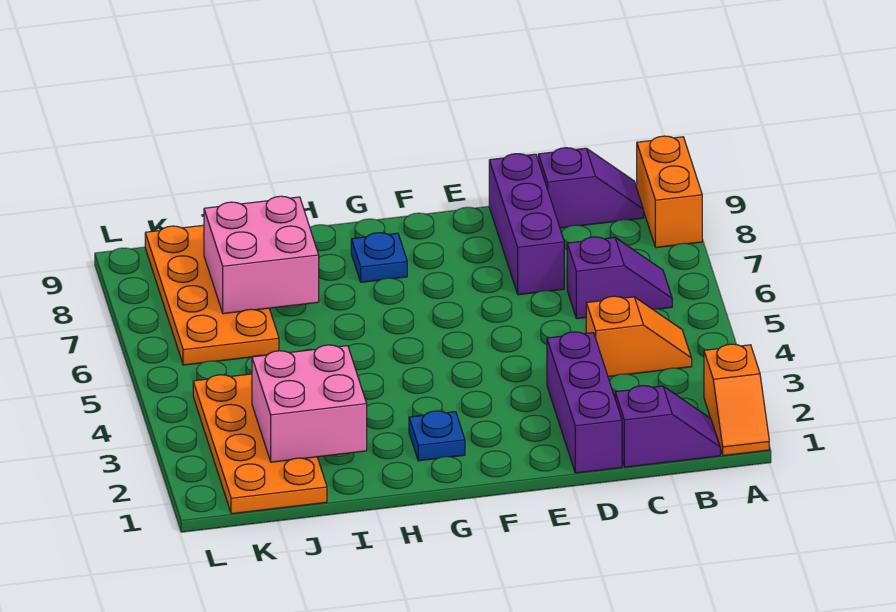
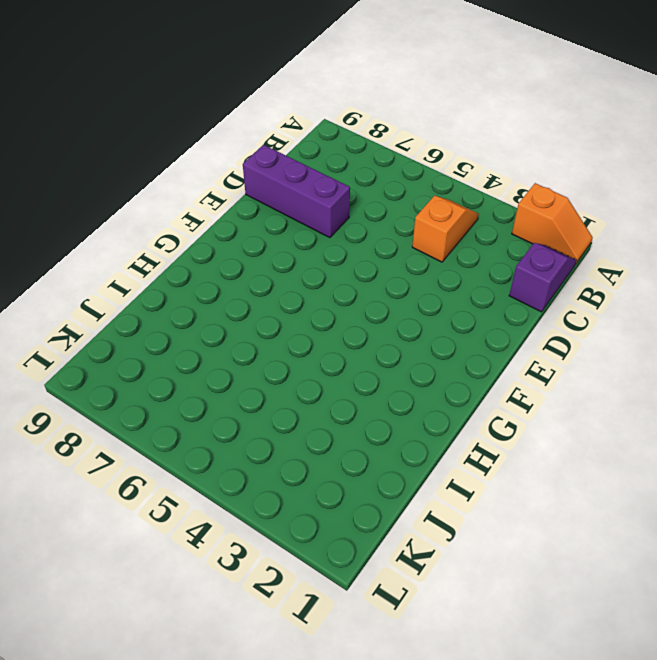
none -> orange 1x2 brick [637,136,702,248]
none -> purple 1x2 slope [567,237,672,319]
none -> purple 1x2 slope [538,148,644,228]

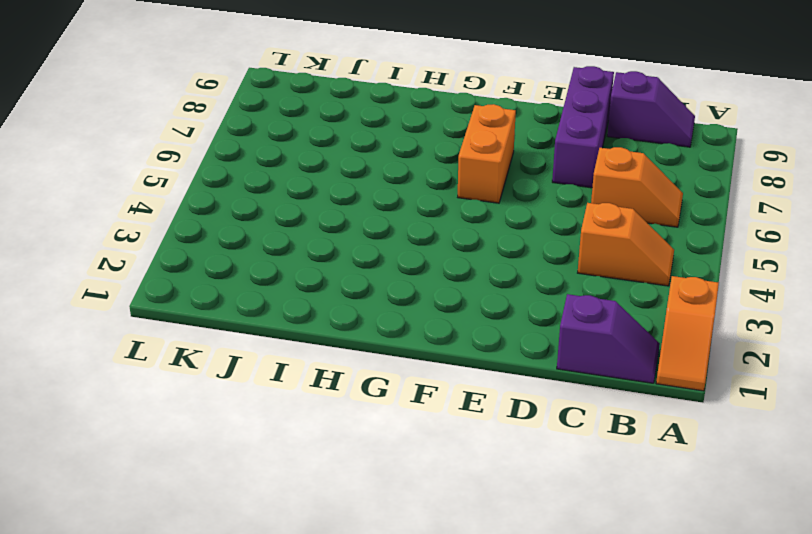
orange 1x2 slope [591,147,683,227] -> purple 1x2 slope [567,237,672,319]
orange 1x2 brick [458,104,516,203] -> orange 1x2 brick moved to [637,136,702,248]
none -> purple 1x3 brick [547,332,622,473]
none -> blue 1x1 plate [409,411,465,461]
none -> blue 1x1 plate [351,233,407,282]

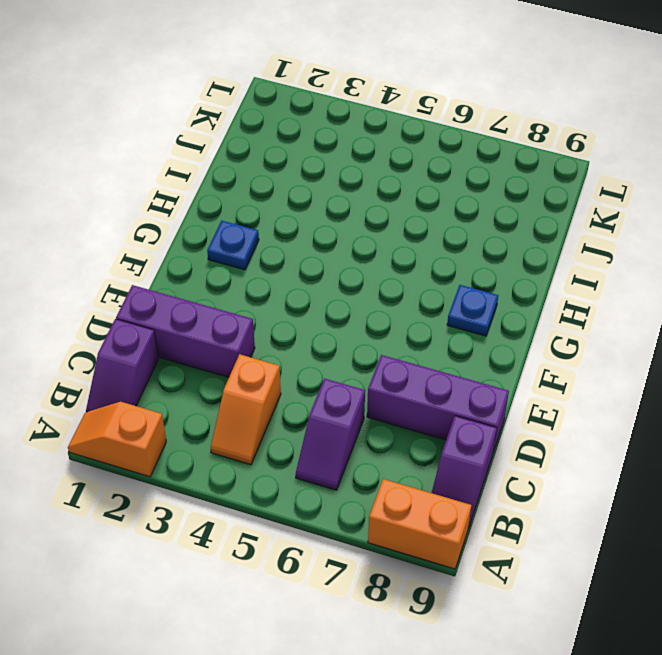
none -> orange 2x4 plate [193,374,327,514]
none -> orange 2x4 plate [145,225,279,365]
none -> pink 2x2 brick [252,345,367,462]

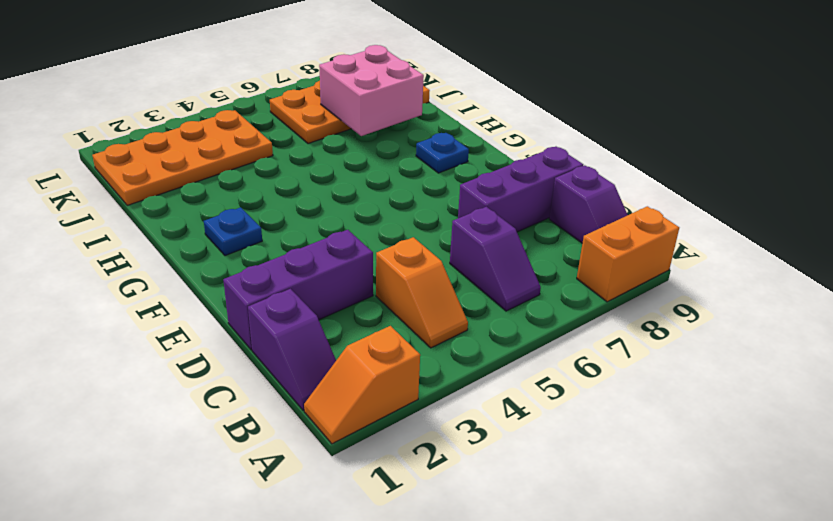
none -> pink 2x2 brick [252,345,367,462]

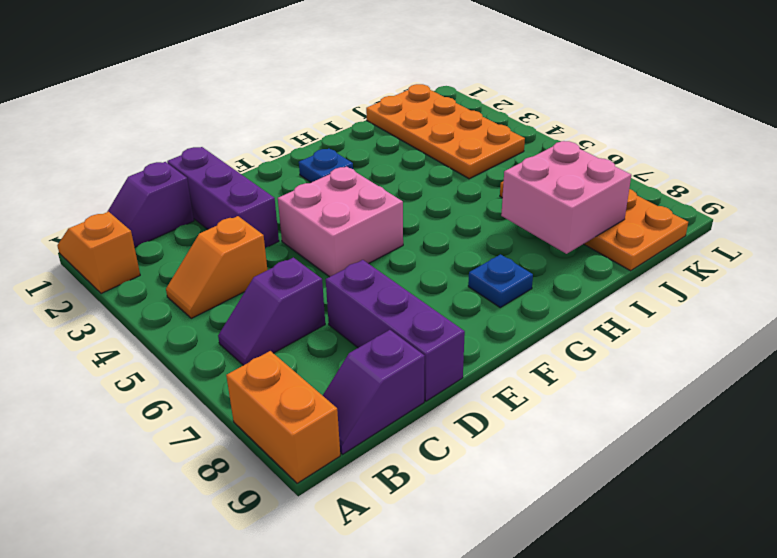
pink 2x2 brick [278,167,403,277] -> pink 2x2 brick moved to [252,345,367,462]

